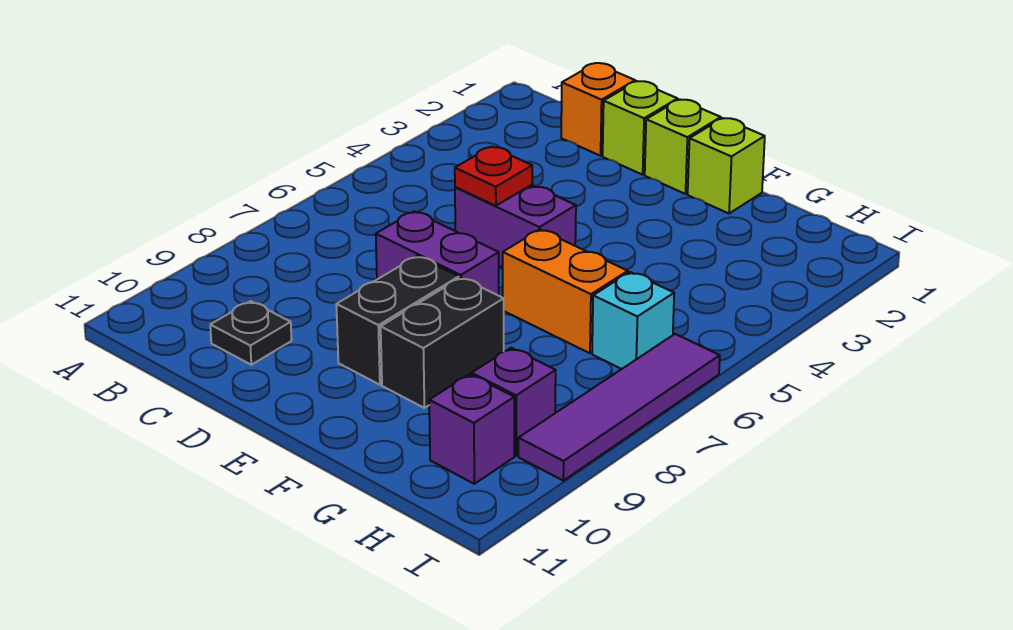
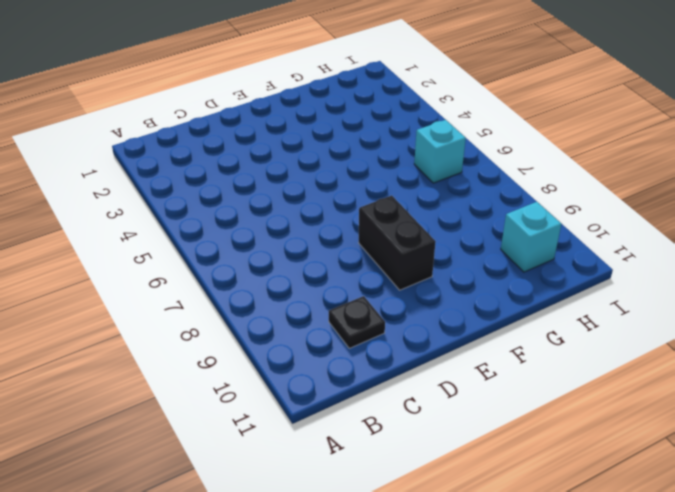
cyan 1x1 brick [501,202,561,272] -> purple 1x1 brick [429,374,514,484]
none -> orange 1x1 brick [561,63,635,156]
none -> lime 1x1 brick [603,81,678,175]
none -> purple 1x2 brick [455,185,576,268]

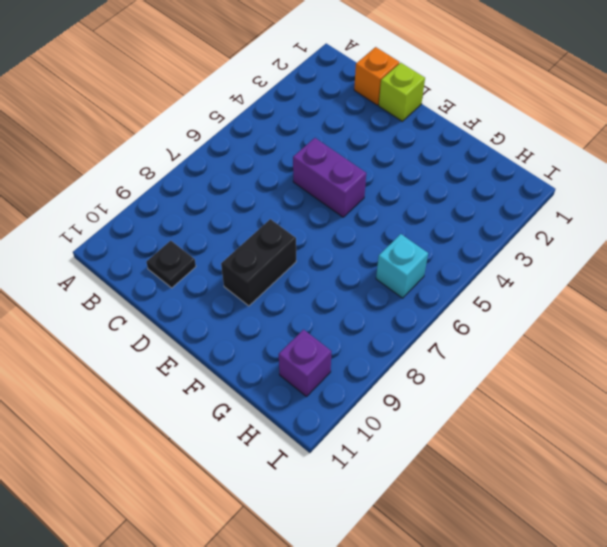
none -> purple 1x2 brick [376,212,499,296]
none -> lime 1x1 brick [645,100,721,194]
none -> lime 1x1 brick [688,118,765,213]

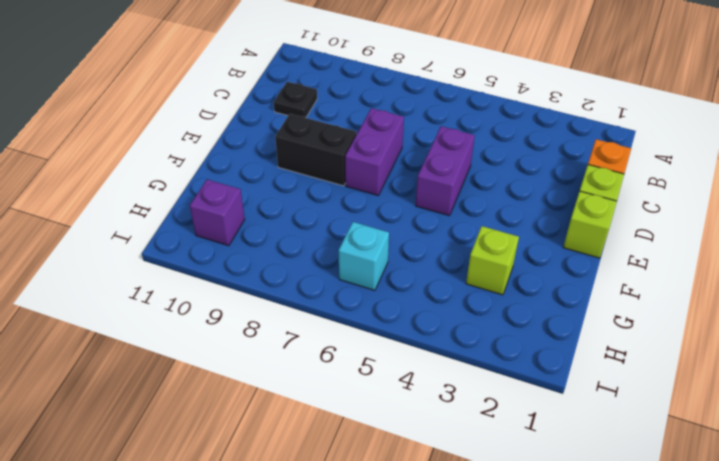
lime 1x1 brick [466,226,519,295] -> lime 1x1 brick moved to [688,118,765,213]
none -> orange 1x2 brick [503,230,628,353]
none -> black 1x2 brick [381,278,504,408]
none -> purple 1x1 brick [472,348,556,456]

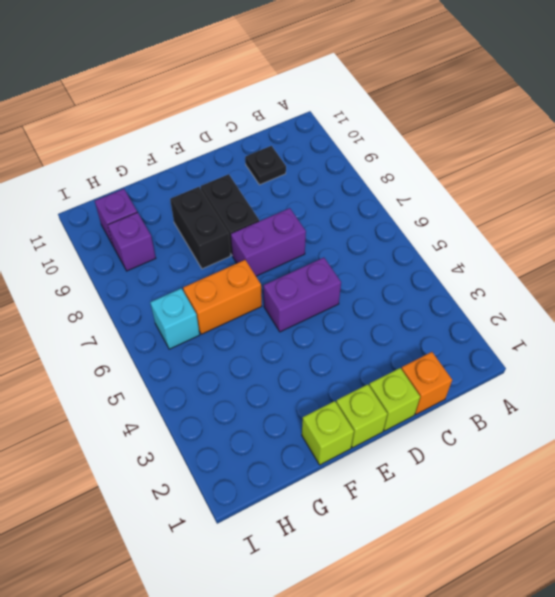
none -> purple 1x4 tile [518,334,720,481]
none -> red 1x1 plate [455,147,532,206]

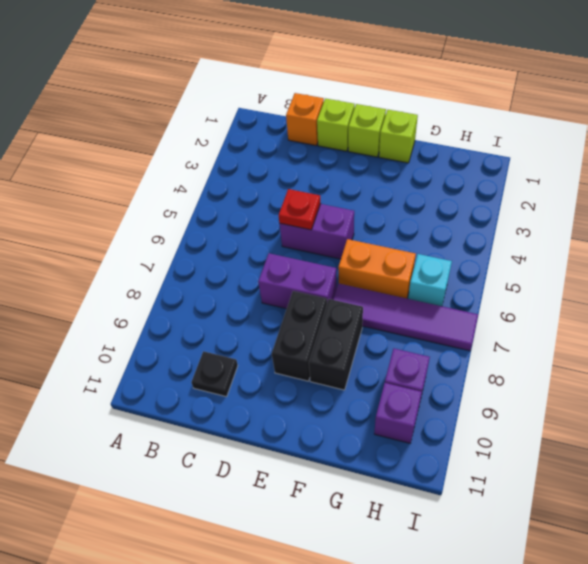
purple 1x4 tile [333,283,478,351] -> purple 1x4 tile turned to [518,334,720,481]

